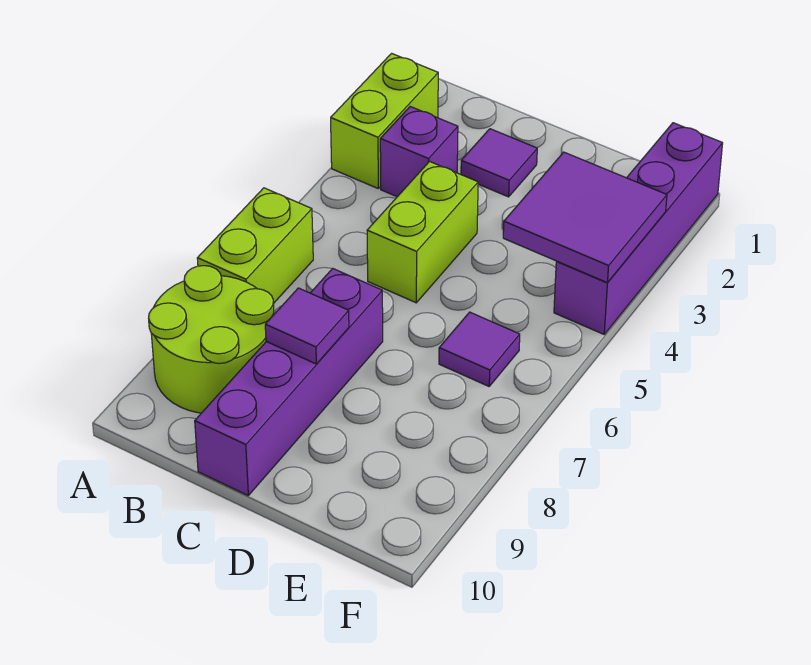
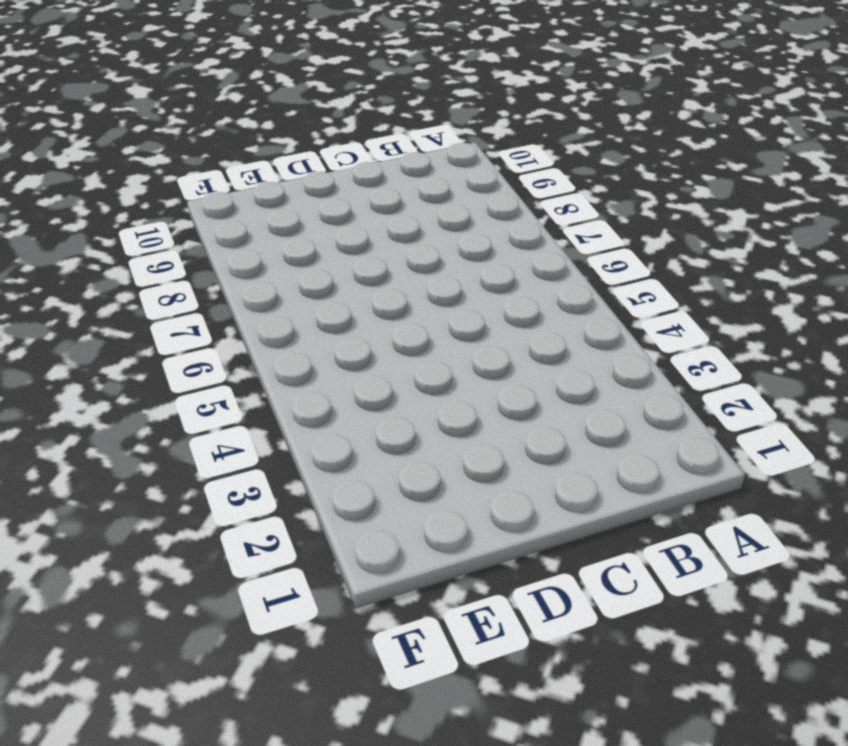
none -> lime 1x2 brick [331,53,438,188]
none -> lime 1x2 brick [197,188,313,303]

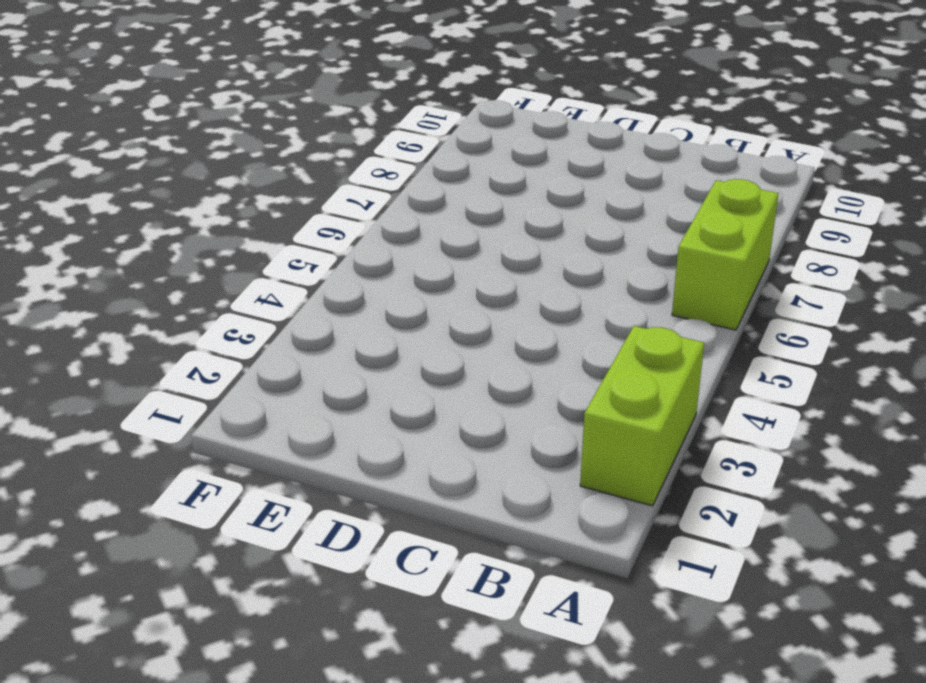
none -> lime 2x2 round brick [149,266,274,413]
none -> purple 1x1 brick [380,107,458,197]

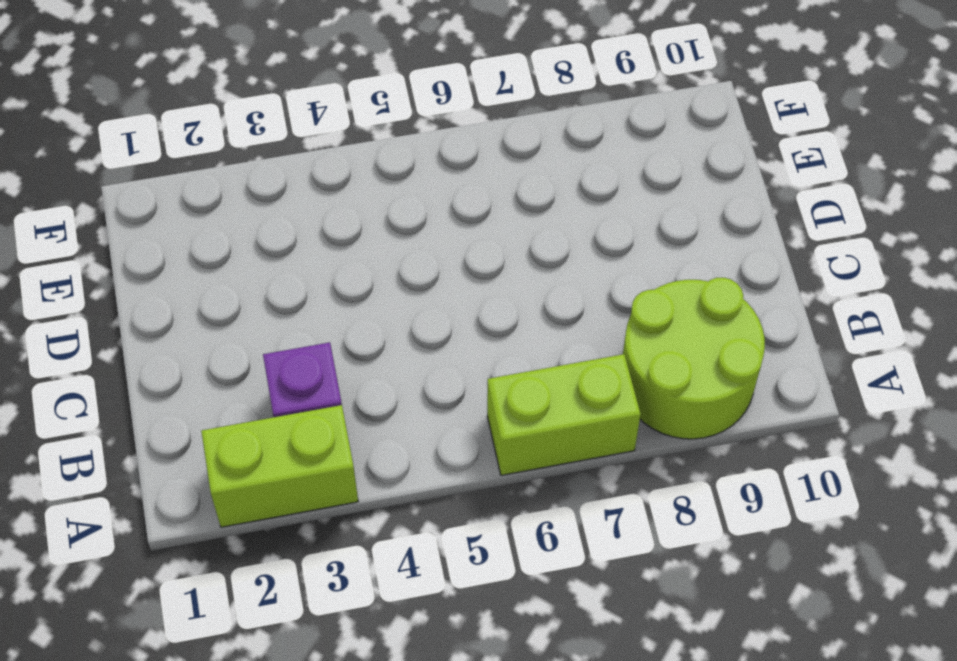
none -> purple 1x1 tile [461,129,537,197]
none -> lime 1x2 brick [367,162,478,303]

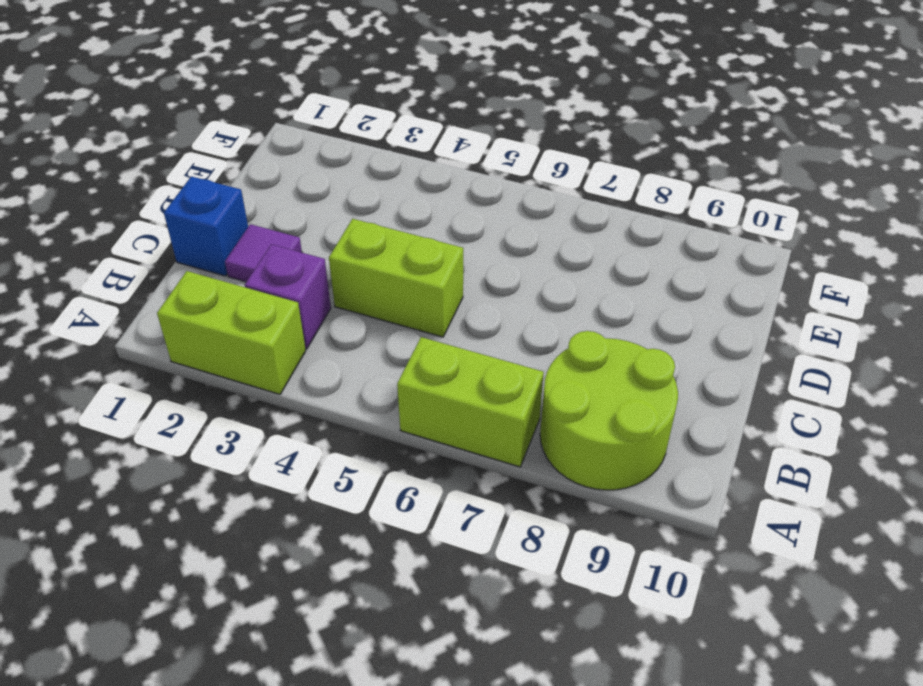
blue 1x1 brick [164,176,248,276] -> none
none -> purple 1x4 brick [195,268,383,495]
none -> purple 1x1 tile [439,312,520,386]

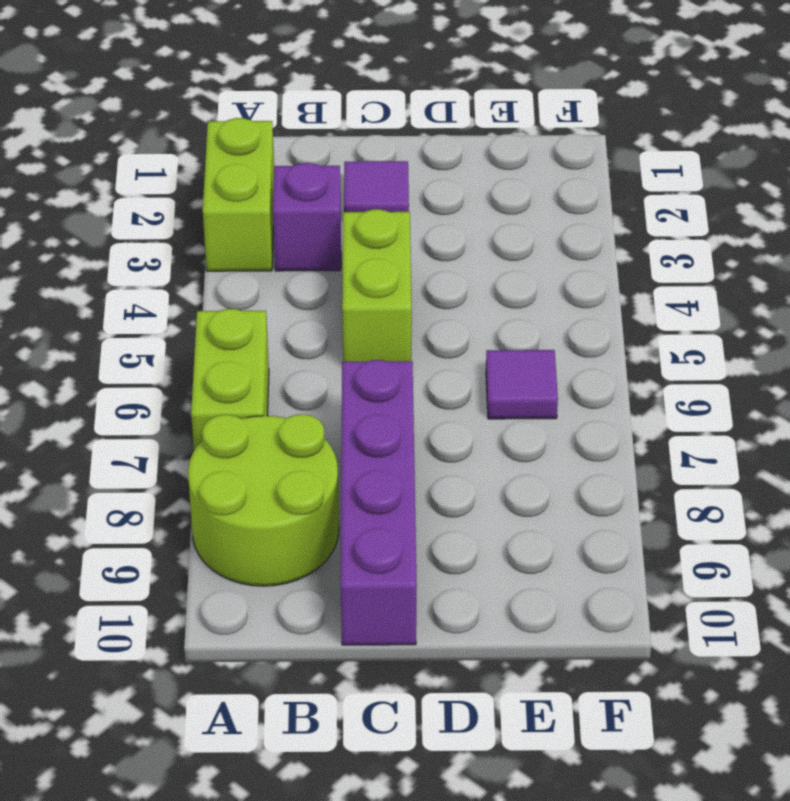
none -> purple 1x4 brick [554,123,723,334]
none -> purple 1x1 tile [265,288,349,364]

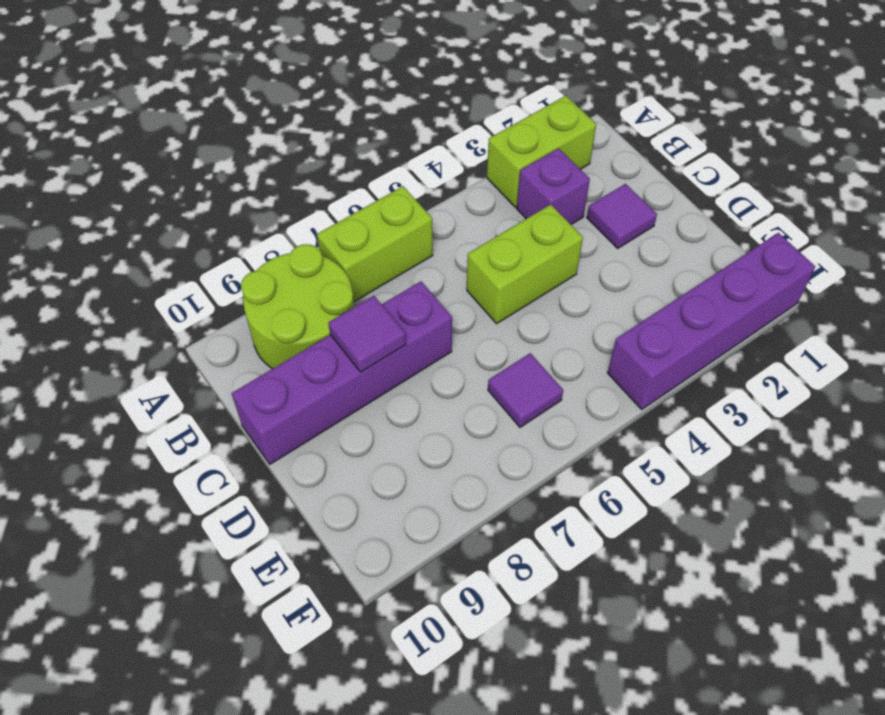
none -> purple 2x2 tile [503,152,667,282]

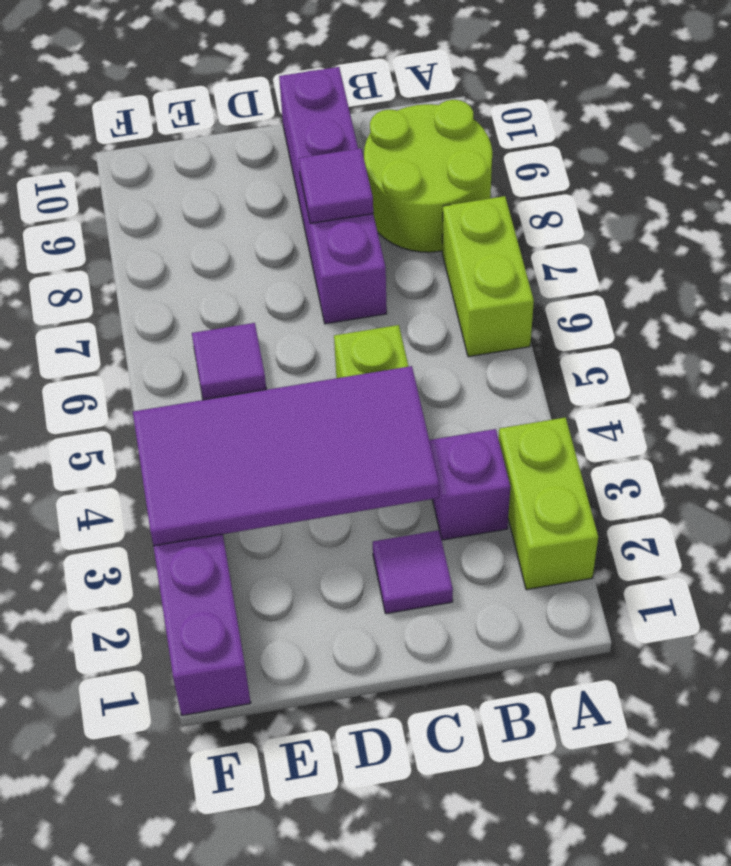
purple 2x4 tile [133,366,439,546] -> purple 2x2 tile [503,152,667,282]

